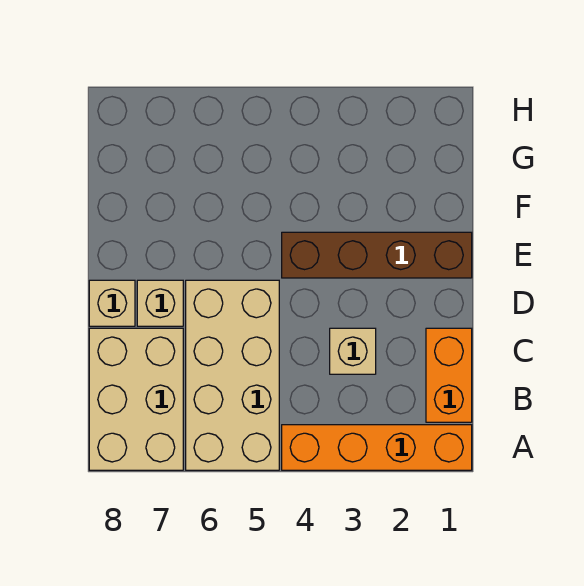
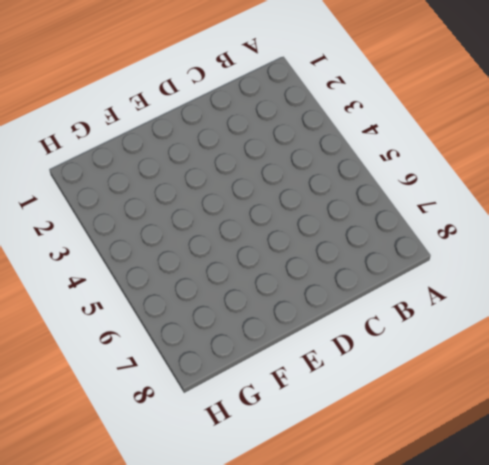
none -> orange 1x4 brick [282,425,472,470]
none -> tan 2x4 brick [186,280,279,470]

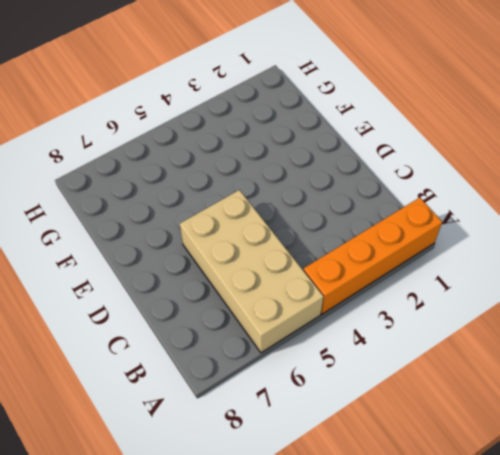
none -> tan 2x3 brick [89,328,183,470]
none -> orange 1x2 brick [426,328,472,422]

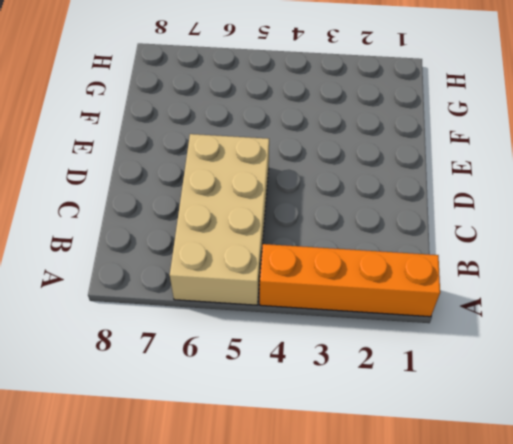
none -> tan 2x3 brick [89,328,183,470]
none -> orange 1x2 brick [426,328,472,422]

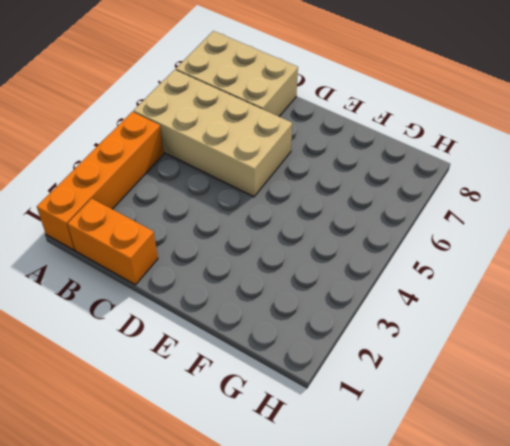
none -> tan 1x1 brick [330,328,376,374]
none -> tan 1x1 brick [137,280,183,326]

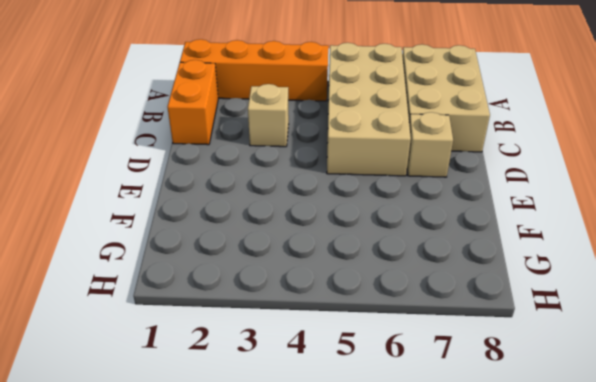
none -> tan 1x1 brick [89,280,135,326]
none -> brown 1x4 brick [282,232,472,278]

